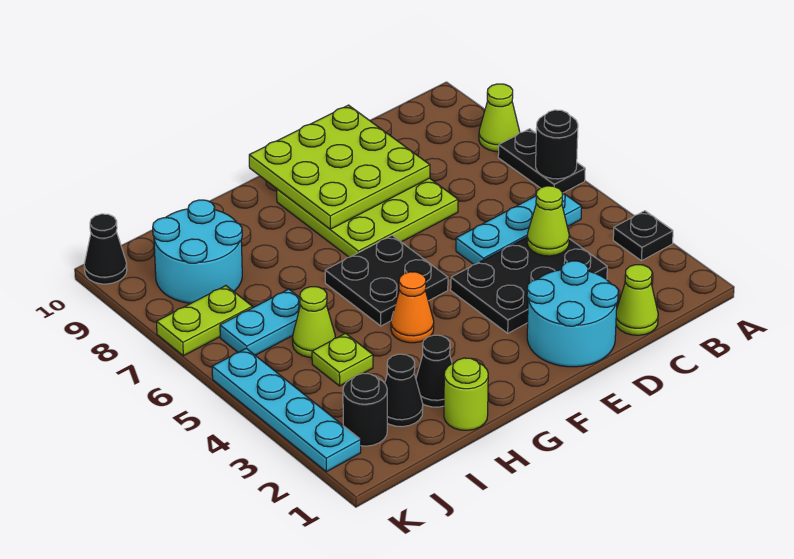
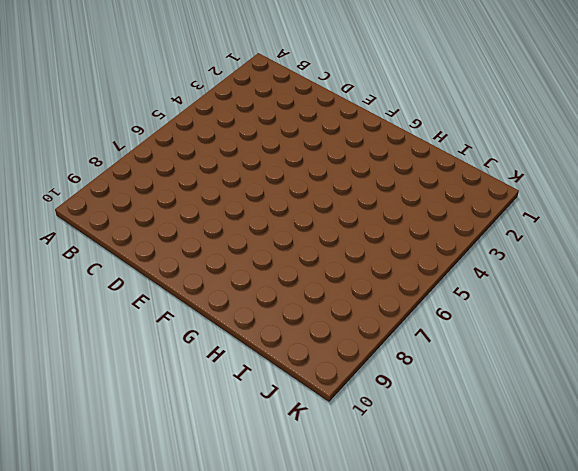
none -> black 1x1 plate [613,211,673,261]
none -> black 1x2 plate [498,129,585,193]
none -> lime 1x1 cone [479,84,520,152]

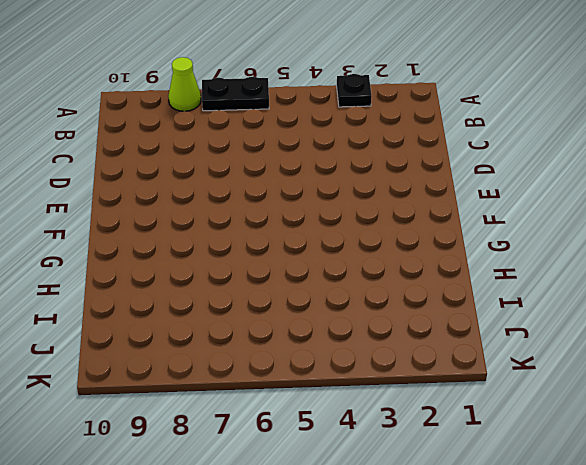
none -> cyan 1x3 plate [456,192,582,265]
none -> lime 1x1 cone [616,265,658,335]
none -> black 2x3 plate [451,237,607,333]

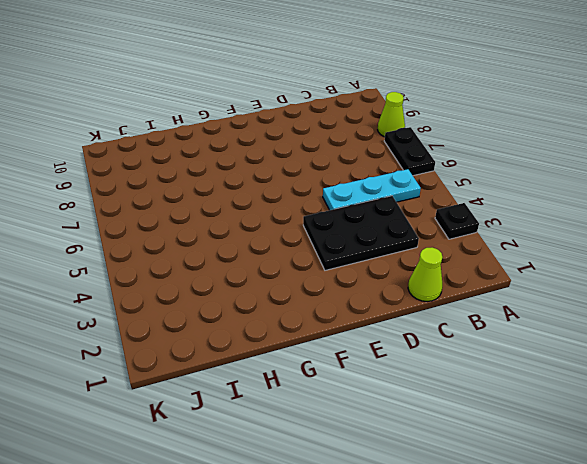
none -> cyan 2x2 round brick [527,261,618,367]
none -> lime 3x3 plate [277,178,458,257]
none -> black 2x2 plate [325,235,448,326]

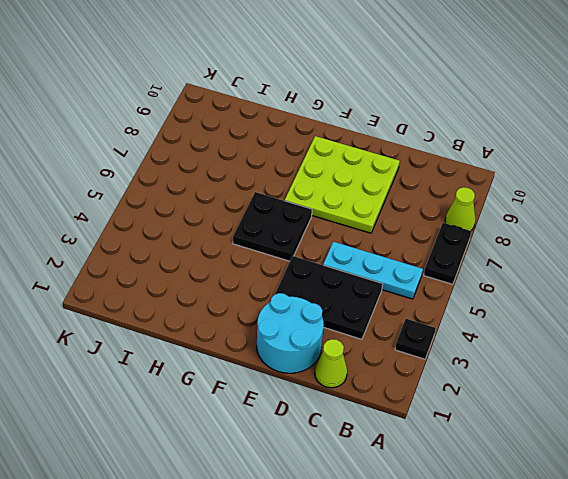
none -> orange 1x1 cone [391,272,434,343]
none -> lime 1x1 round brick [444,358,488,430]
none -> black 1x1 cone [416,335,452,407]

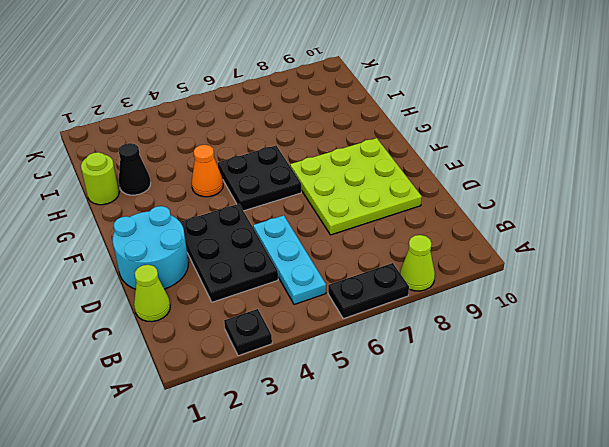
none -> black 1x1 cone [385,354,423,427]
none -> lime 1x1 plate [312,333,373,386]
none -> lime 1x1 cone [292,287,335,358]

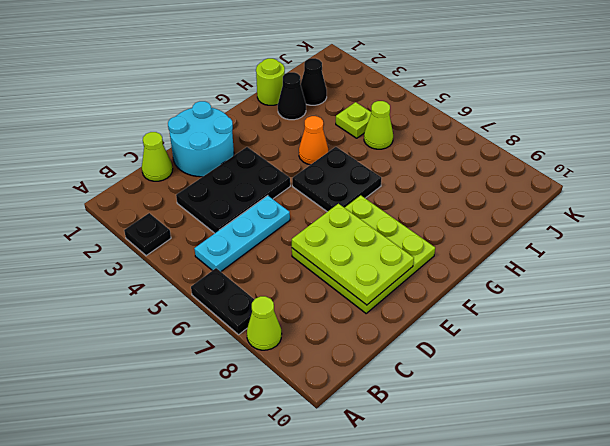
lime 2x3 plate [292,204,414,305] -> lime 3x3 plate [249,105,430,229]
none -> cyan 1x2 plate [220,289,300,355]
none -> cyan 2x2 round brick [153,200,242,303]
none -> black 1x1 round brick [343,373,387,446]

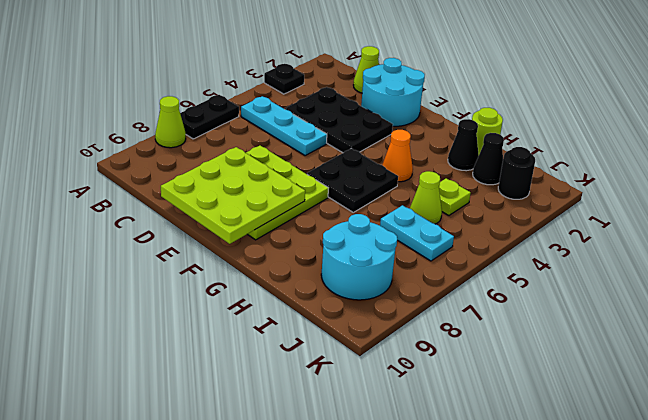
none -> lime 1x2 plate [157,286,252,356]
none -> cyan 1x4 plate [212,348,361,472]
none -> black 1x1 cone [84,214,127,284]

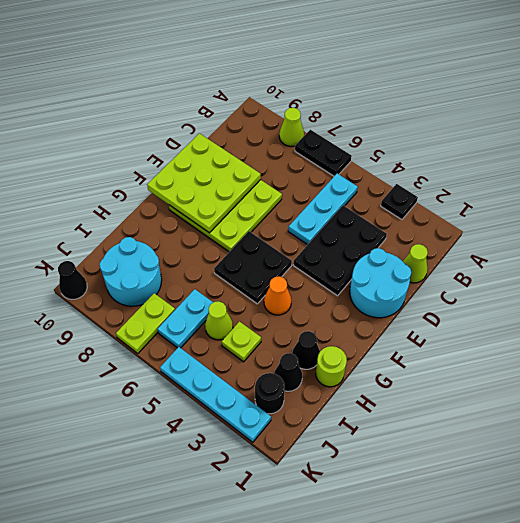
none -> black 1x1 round brick [536,110,578,179]
none -> lime 1x1 cone [527,186,569,256]

